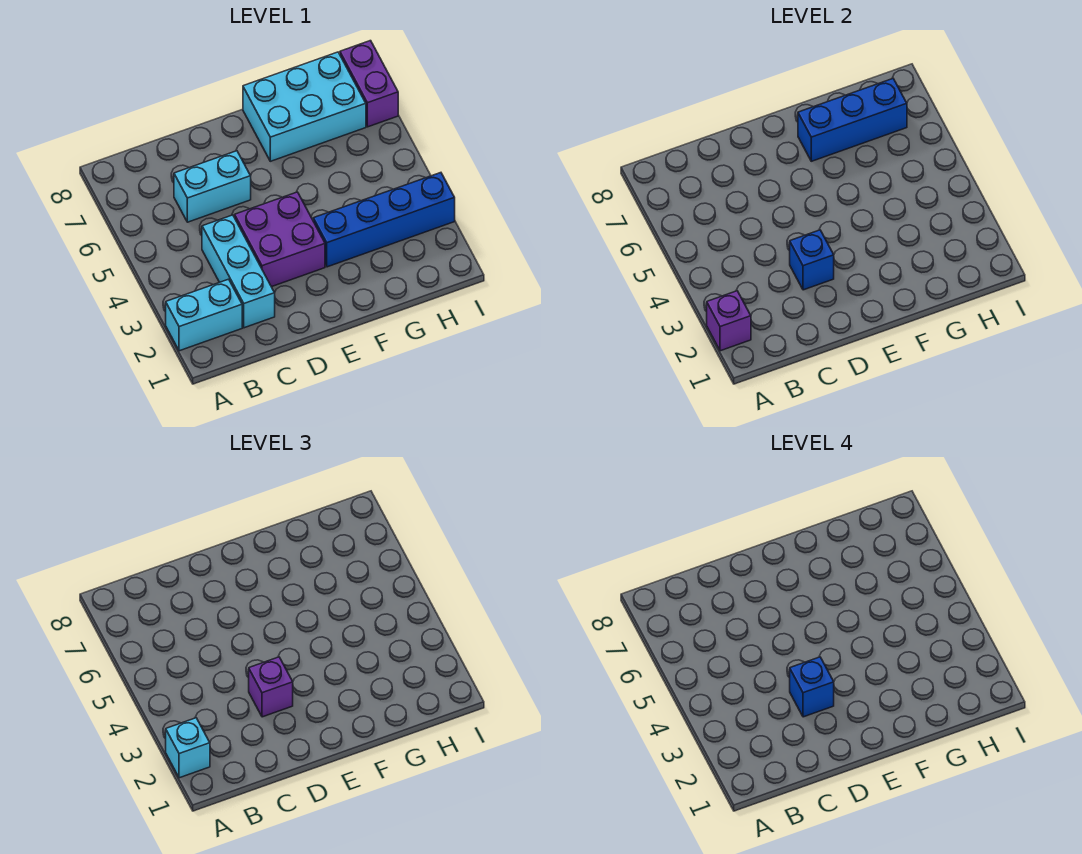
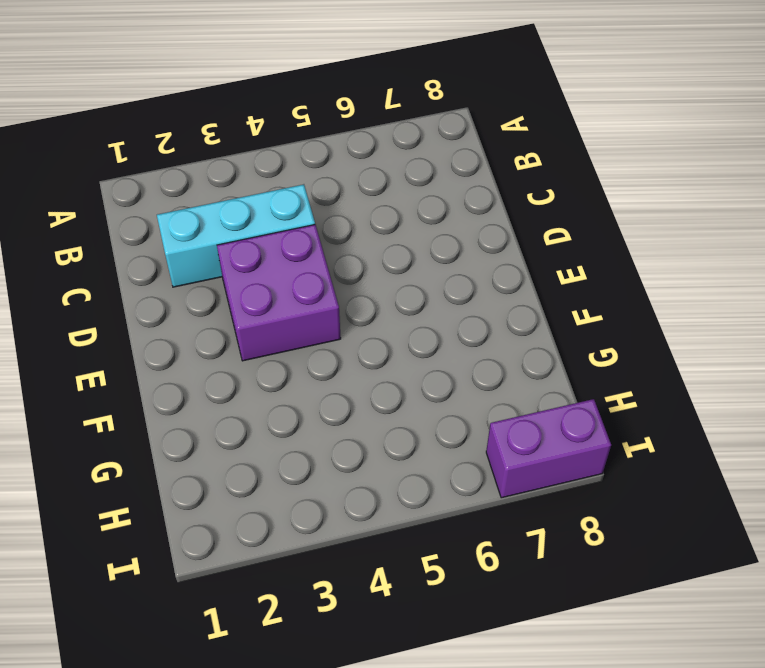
none -> cyan 1x2 brick [166,279,242,351]
none -> cyan 1x2 brick [174,151,251,222]
none -> blue 1x4 brick [313,173,455,267]

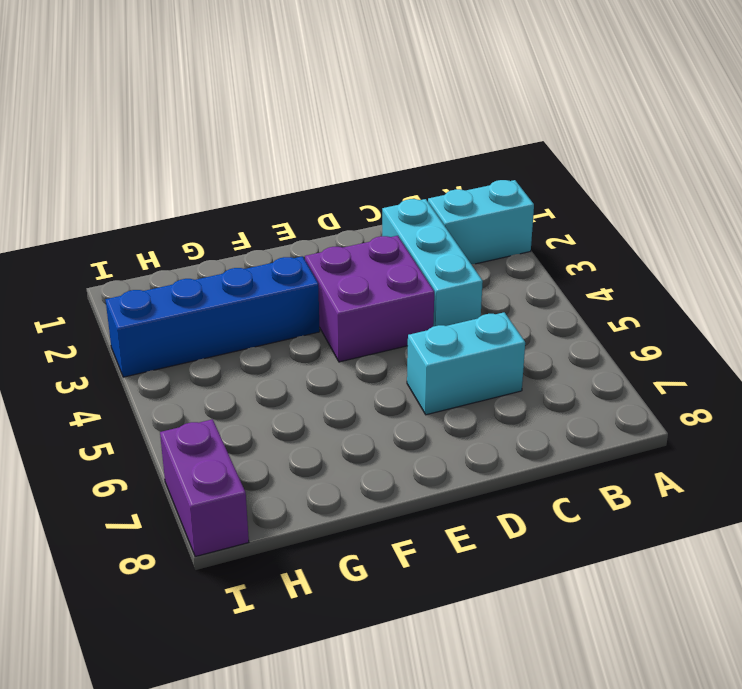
none -> cyan 2x3 brick [243,52,366,161]
none -> purple 1x1 brick [707,291,751,351]
none -> blue 1x1 brick [790,230,834,290]

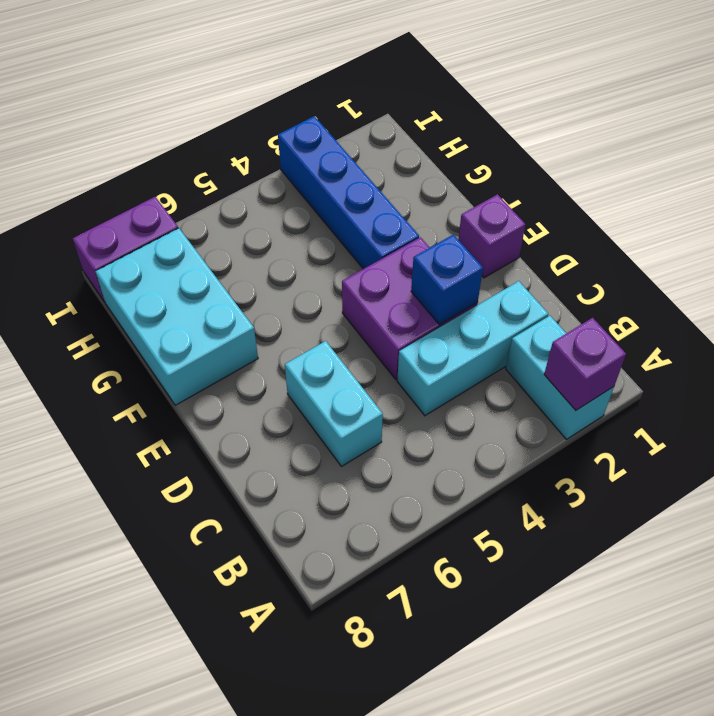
purple 1x1 brick [458,194,525,278] -> purple 1x1 brick moved to [249,657,293,717]
none -> blue 1x3 brick [798,78,907,161]
none -> cyan 1x1 brick [166,718,210,778]
none -> blue 1x1 brick [790,657,834,717]

